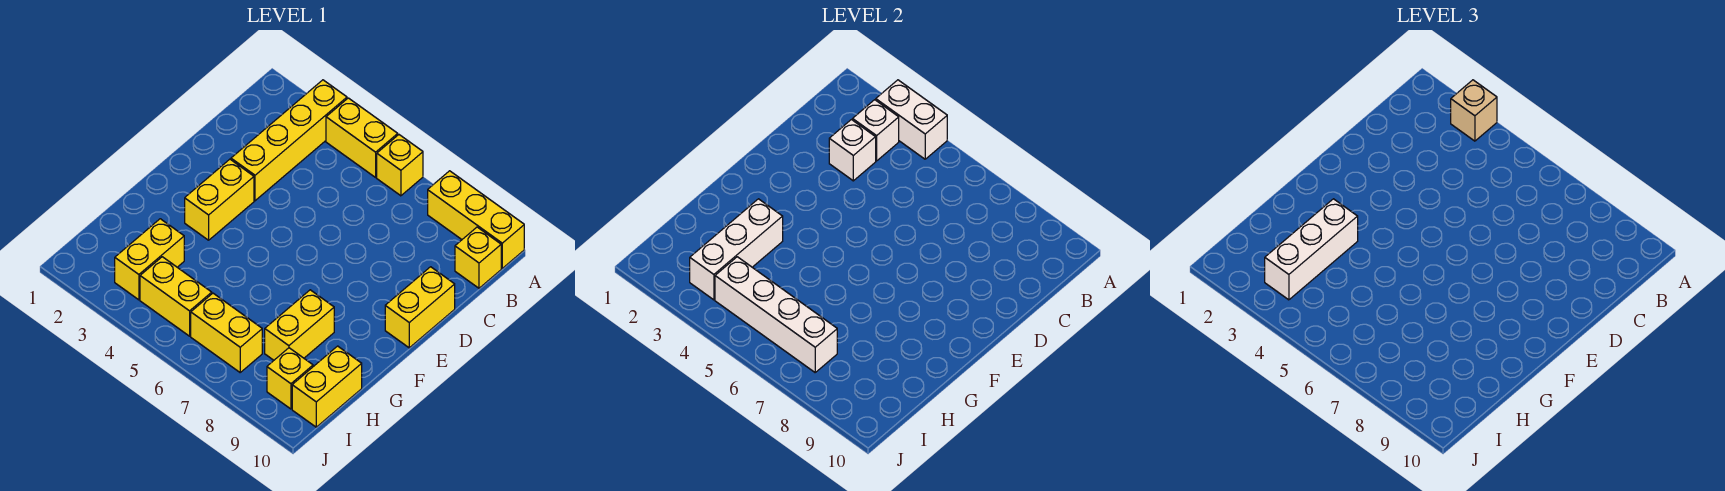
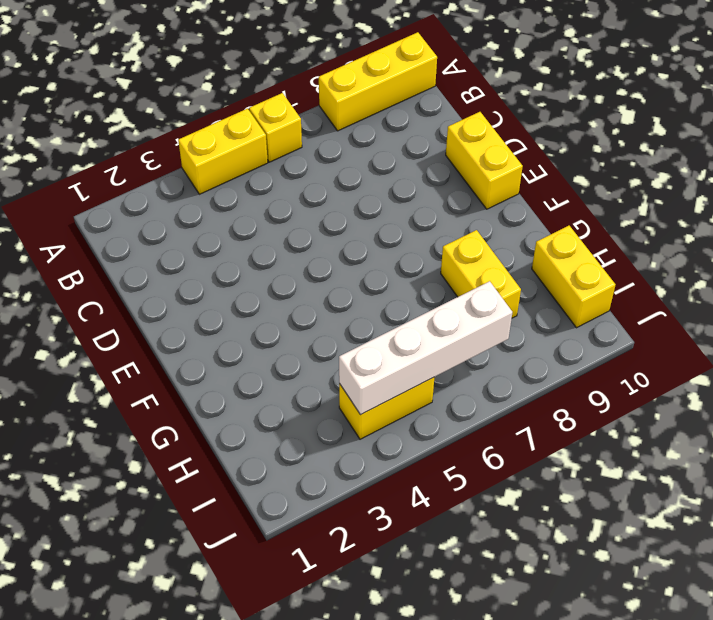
none -> yellow 1x4 brick [231,80,347,201]
none -> yellow 1x1 brick [455,227,501,288]
none -> yellow 1x2 brick [185,159,254,240]

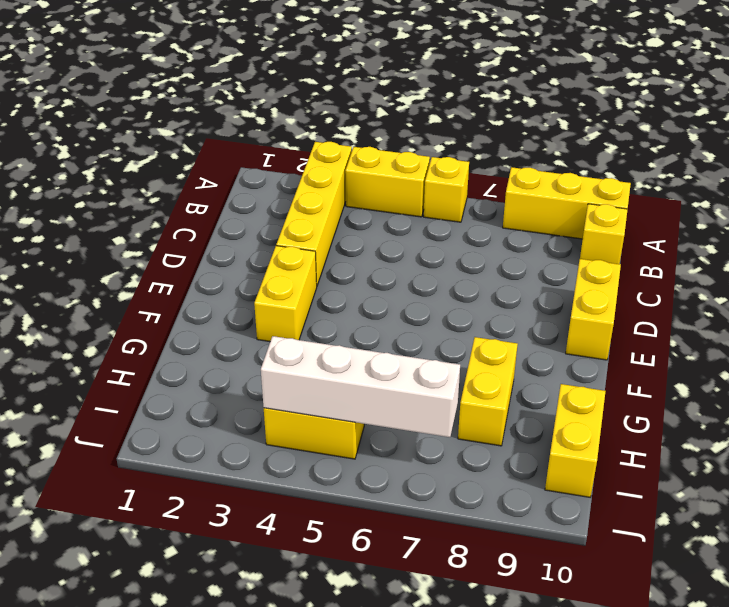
none -> yellow 1x2 brick [115,219,184,300]
none -> yellow 1x2 brick [191,293,262,372]
none -> yellow 1x1 brick [267,348,313,409]

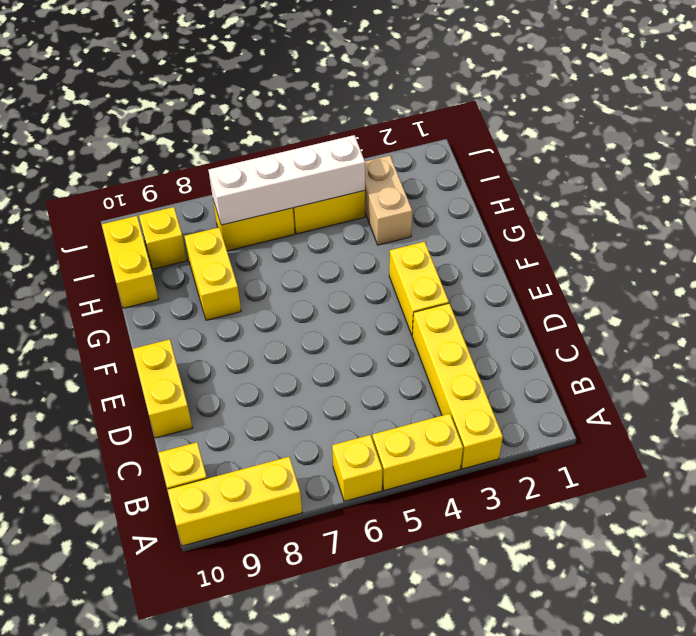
tan 1x2 brick [365,156,412,245] -> yellow 1x2 brick [115,219,184,300]
none -> white 1x2 brick [876,80,947,159]
none -> white 1x1 brick [853,100,899,161]
none -> white 1x1 brick [829,120,876,181]

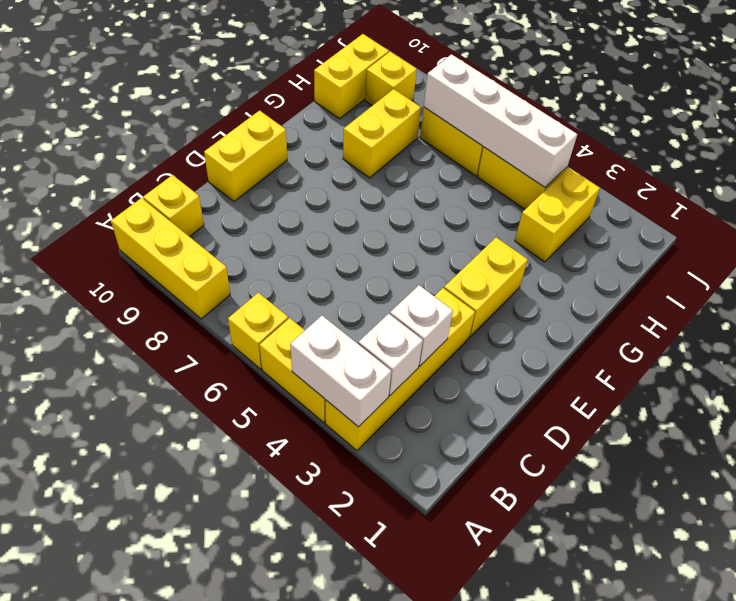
none -> white 1x3 brick [690,199,783,300]
none -> tan 1x1 brick [1451,80,1497,141]
none -> white 1x3 brick [1265,199,1358,300]

